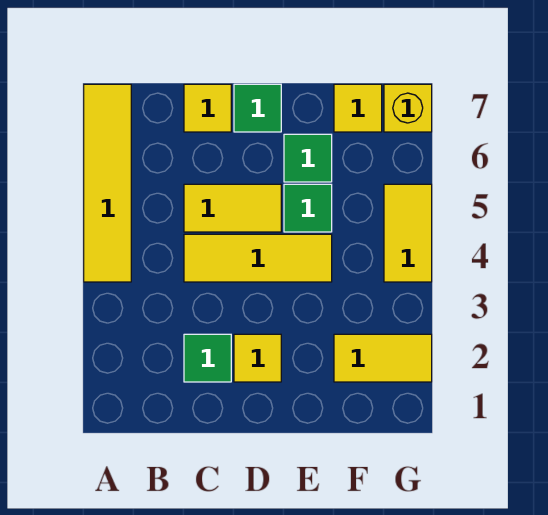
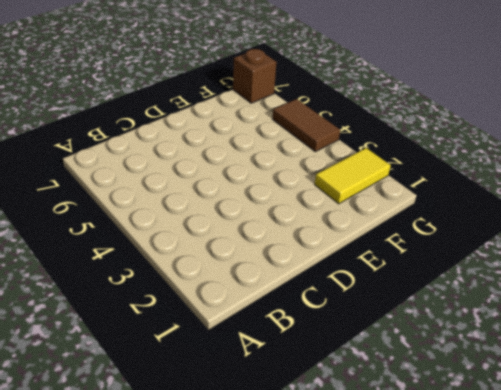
brown 1x2 tile [272,99,340,152] -> yellow 1x2 tile [384,184,432,282]
brown 1x1 brick [233,49,277,103] -> yellow 1x1 brick [384,84,432,132]
none -> yellow 1x4 tile [84,84,131,282]
none -> green 1x1 tile [184,334,231,382]
none -> yellow 1x3 tile [184,234,332,282]

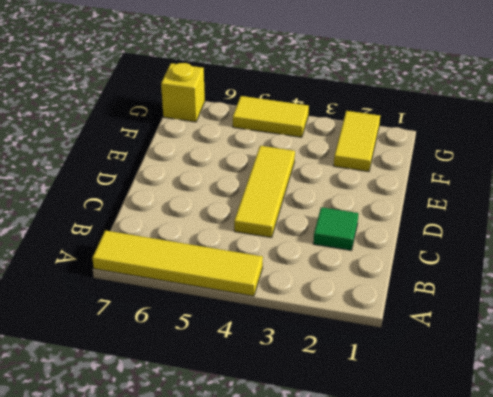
none -> yellow 1x2 tile [184,184,281,232]
none -> yellow 1x1 tile [184,84,231,132]
none -> yellow 1x1 tile [234,334,281,382]

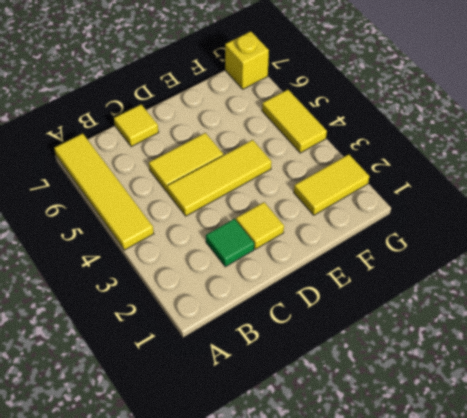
none -> green 1x1 tile [234,84,281,132]
none -> green 1x1 tile [284,184,332,232]
none -> green 1x1 tile [284,134,332,182]

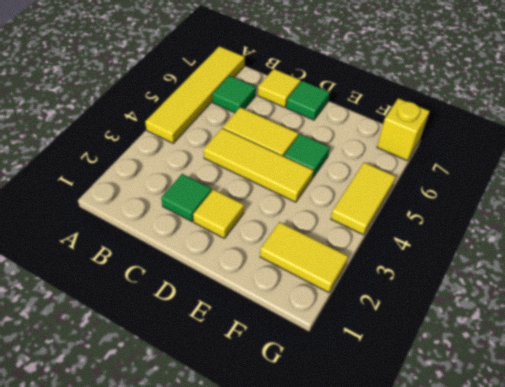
green 1x1 tile [212,76,256,113] -> green 1x1 tile moved to [284,134,332,182]
none -> yellow 1x1 tile [334,84,382,132]

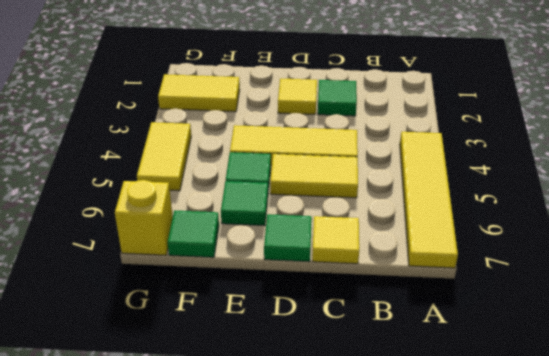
green 1x1 tile [167,210,219,257] -> yellow 1x1 tile [334,84,382,132]

